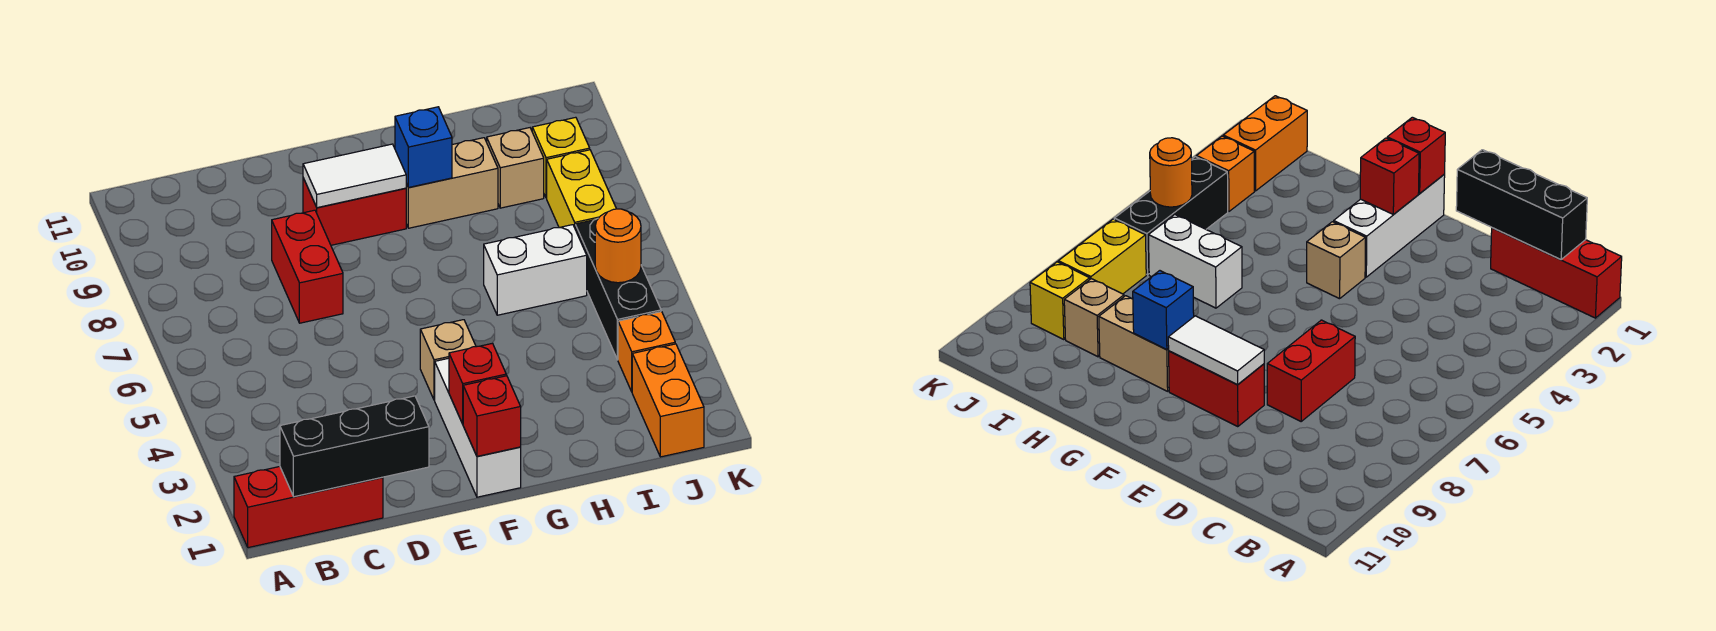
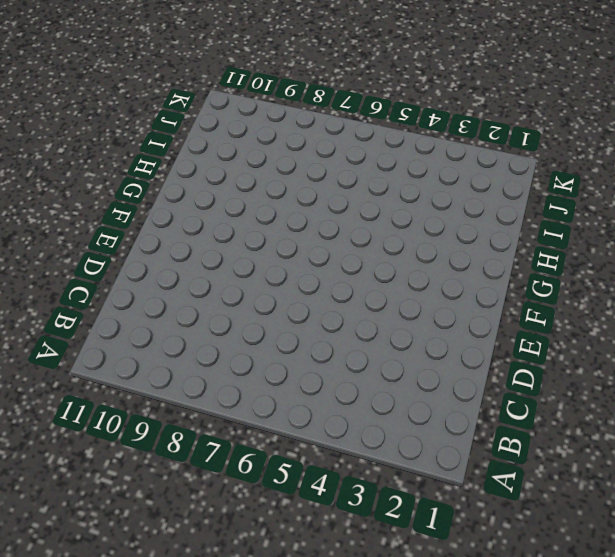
none -> red 1x3 brick [234,467,383,548]
none -> red 1x2 brick [272,210,343,323]
none -> red 1x2 brick [303,178,406,245]

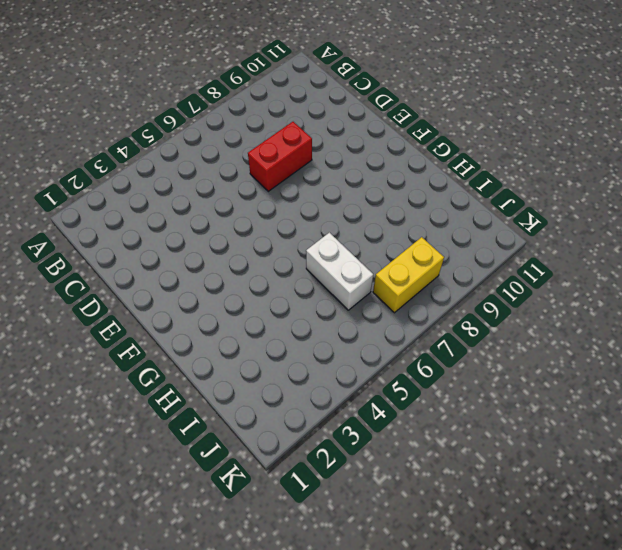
none -> red 1x3 brick [234,467,383,548]
none -> red 1x2 brick [303,178,406,245]
none -> white 1x3 brick [435,358,521,497]

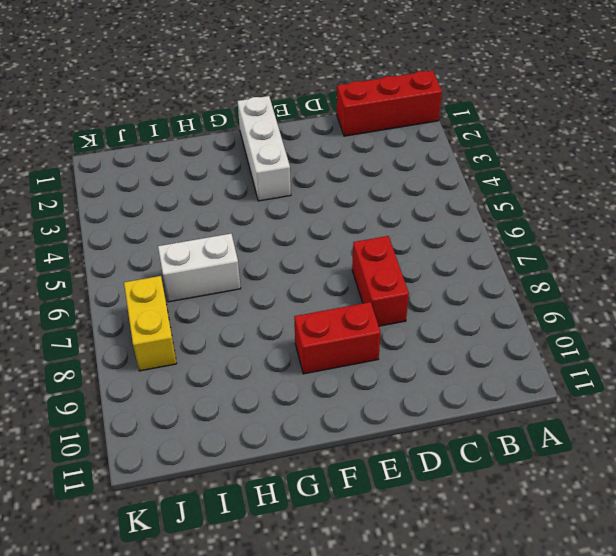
none -> tan 1x1 brick [420,320,476,400]
none -> tan 1x2 brick [406,138,498,228]
none -> tan 1x1 brick [487,128,544,208]

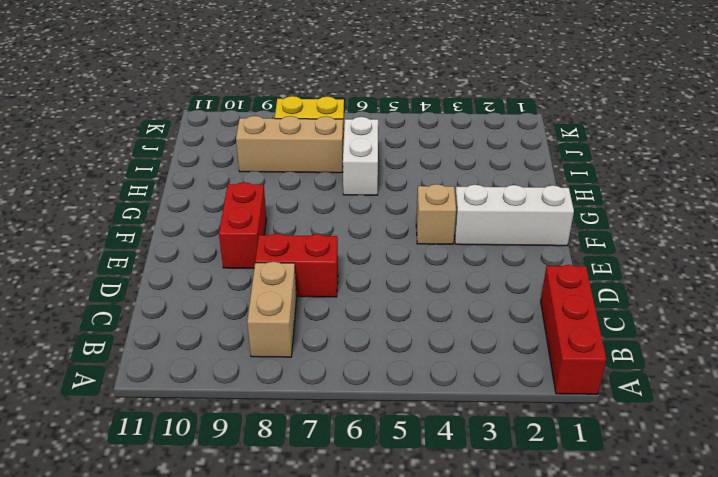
tan 1x2 brick [247,262,297,357] -> tan 1x2 brick moved to [406,138,498,228]
tan 1x3 brick [236,116,343,173] -> tan 1x1 brick [487,128,544,208]
none -> orange 1x2 brick [632,344,704,457]
none -> orange 1x1 brick [618,312,675,391]
none -> black 1x3 brick [575,219,661,360]

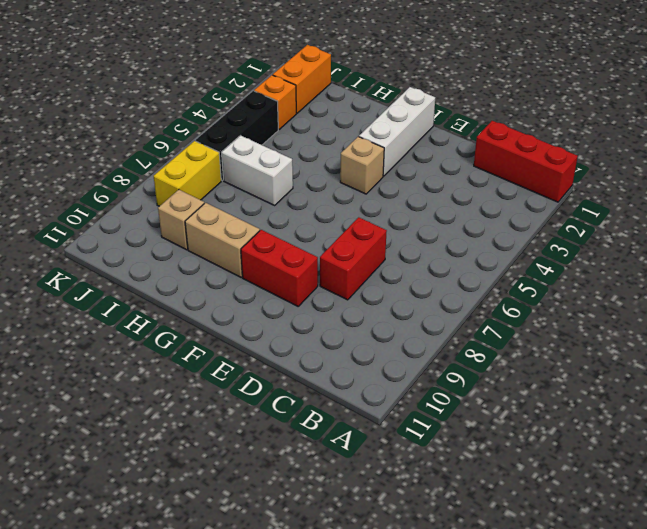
none -> yellow 1x1 brick [532,117,590,198]
none -> black 1x3 brick [280,396,429,497]
none -> white 1x2 tile [303,144,406,208]

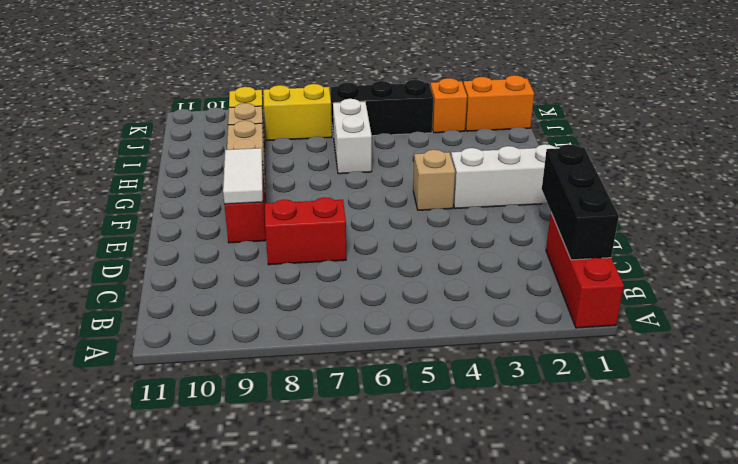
none -> red 1x1 brick [463,376,521,456]
none -> red 1x1 brick [449,343,507,424]
none -> blue 1x1 brick [395,107,452,187]

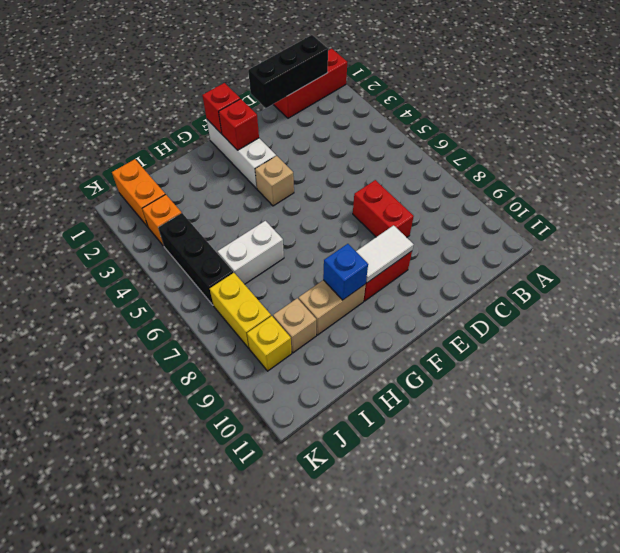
none -> orange 1x1 round brick [595,209,641,283]

